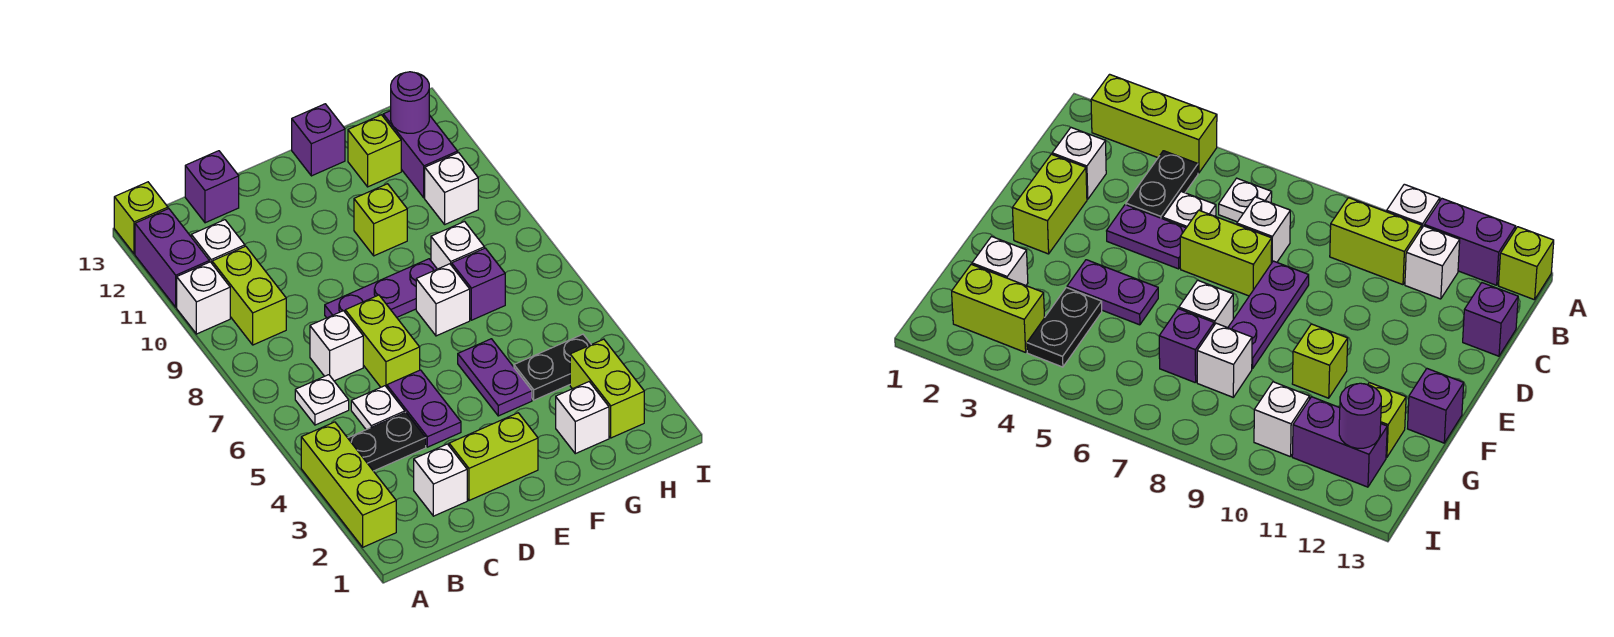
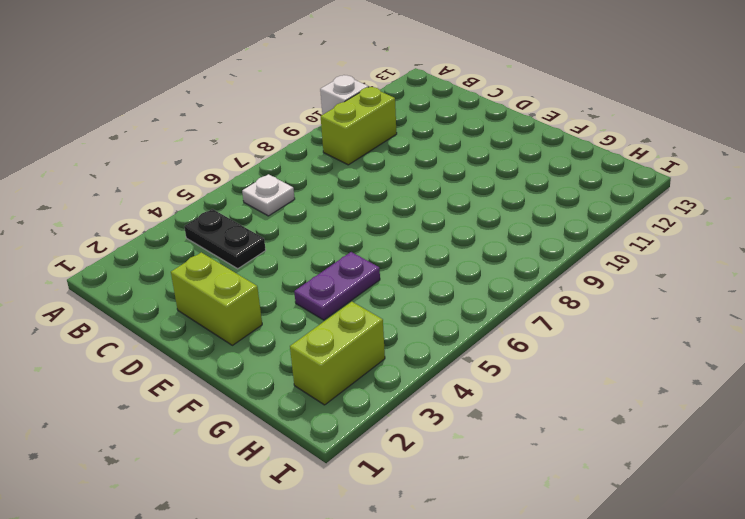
none -> lime 1x3 brick [301,422,396,547]
none -> purple 1x2 brick [135,209,209,307]
none -> lime 1x1 brick [114,182,168,254]

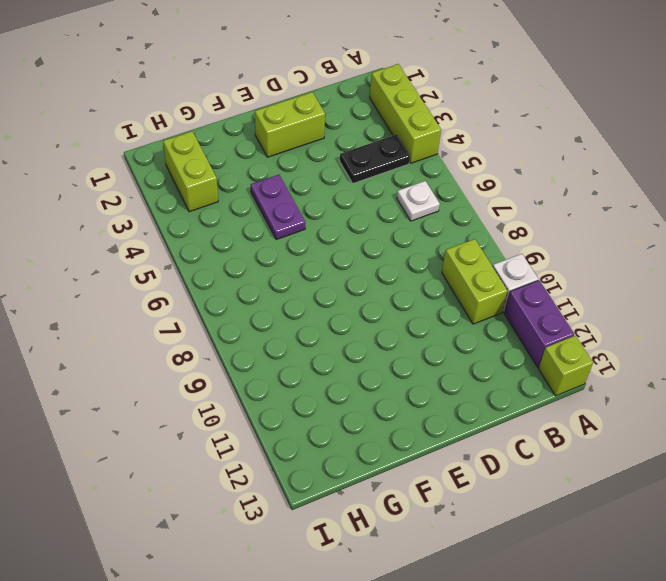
none -> white 1x1 brick [191,220,245,263]
none -> white 1x1 brick [414,444,467,516]
none -> white 1x1 plate [351,386,405,430]

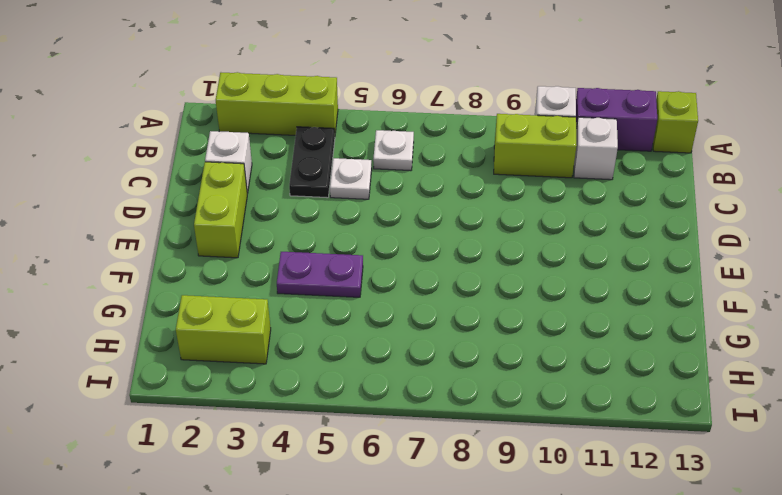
none -> white 1x1 brick [310,311,363,381]
none -> purple 1x1 brick [185,151,239,223]
none -> purple 1x2 plate [387,370,461,447]

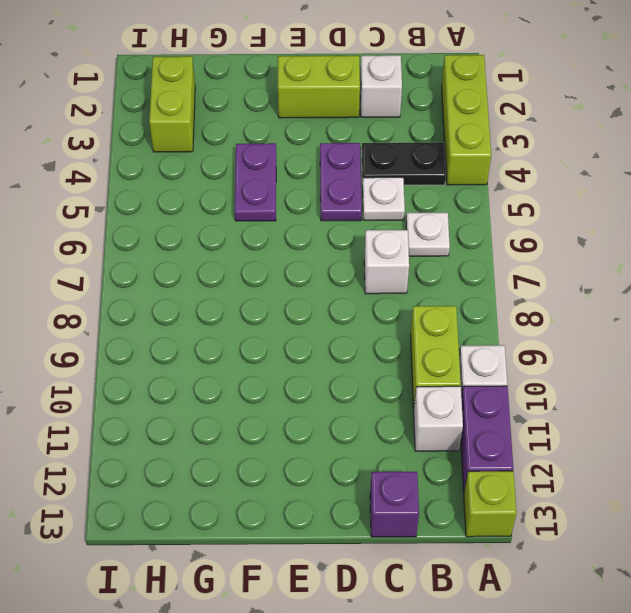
none -> lime 1x2 brick [345,295,420,387]
none -> purple 1x3 plate [325,259,437,318]
none -> white 1x1 brick [416,264,470,336]

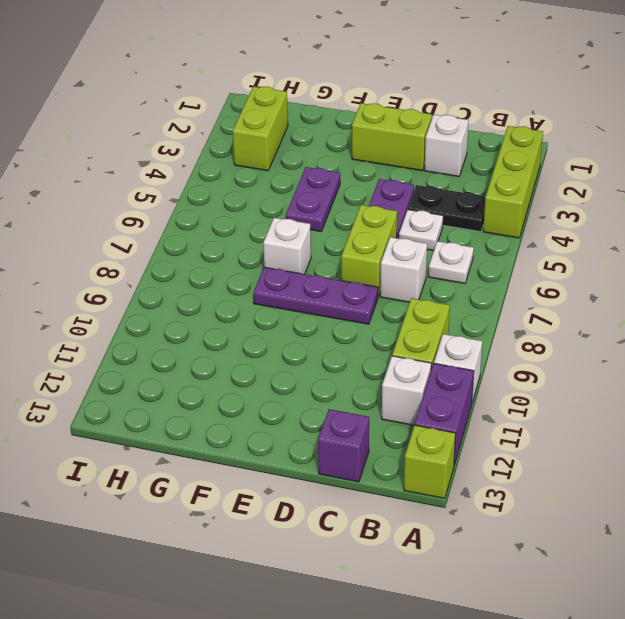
none -> lime 1x1 brick [354,184,407,256]
none -> purple 1x1 brick [292,104,345,176]
none -> white 1x1 brick [556,382,609,454]

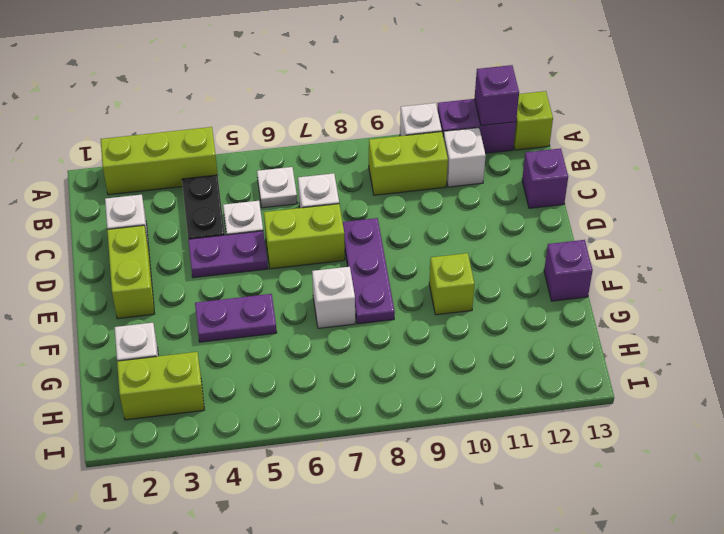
purple 1x1 brick [475,65,519,126] -> purple 1x1 brick moved to [452,248,505,320]
none -> black 1x2 plate [514,334,591,400]
none -> white 1x1 brick [431,222,484,269]
none -> lime 1x1 brick [348,115,401,187]

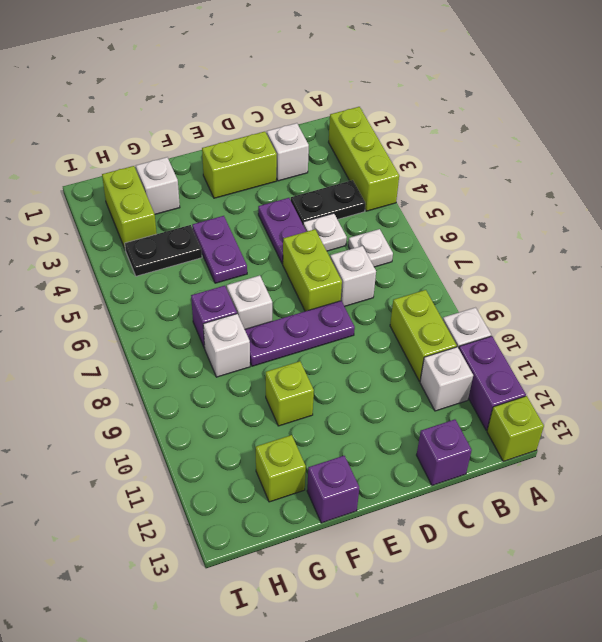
none -> white 1x1 brick [425,153,478,224]
none -> purple 1x2 brick [383,111,458,198]
none -> purple 1x1 round brick [391,72,429,133]

